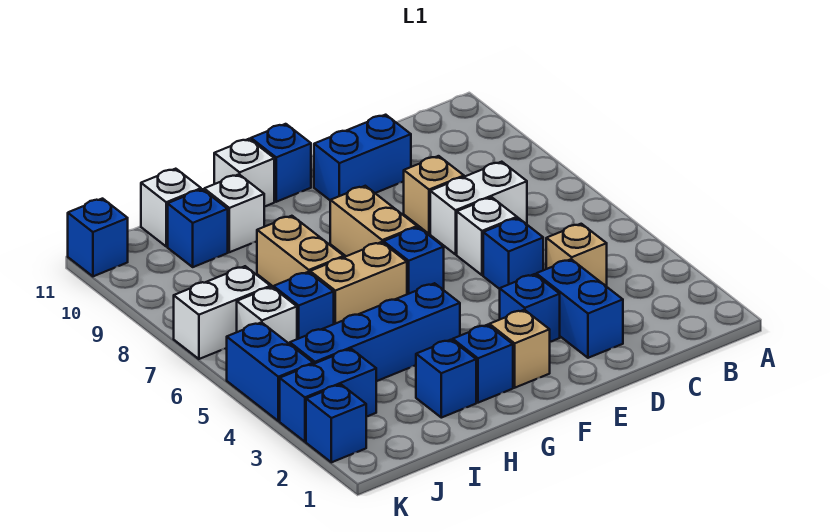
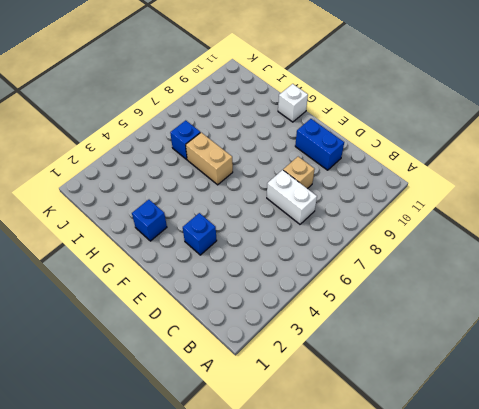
none -> tan 1x1 brick [546,224,607,287]
none -> blue 1x2 brick [536,259,623,358]
none -> blue 1x1 brick [483,218,543,289]

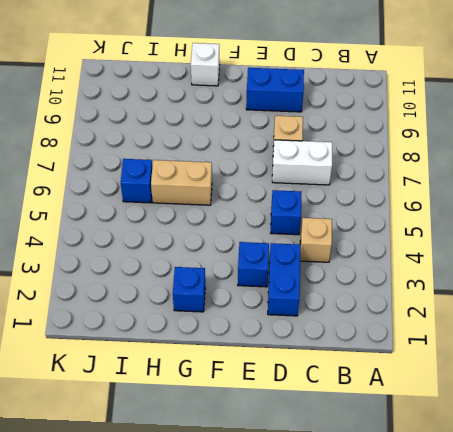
none -> white 1x1 brick [457,197,517,275]
none -> tan 1x1 brick [489,310,550,388]
none -> blue 1x1 brick [383,227,444,294]

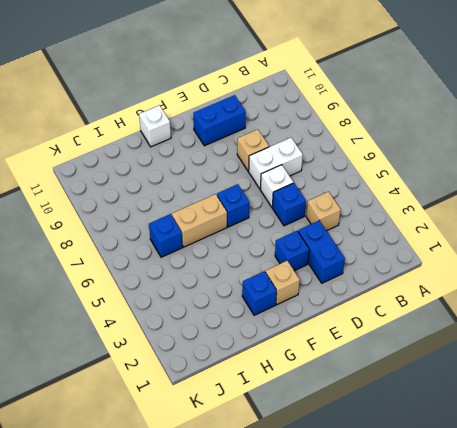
none -> tan 1x2 brick [330,186,417,256]
none -> blue 1x1 brick [251,124,311,202]
none -> blue 1x4 brick [290,283,460,381]

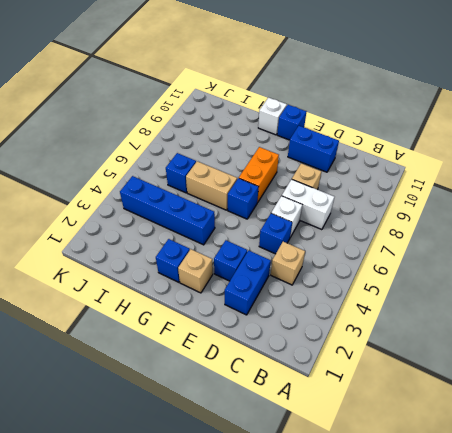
orange 1x2 brick [239,147,279,203] -> tan 1x2 brick [330,186,417,256]
none -> blue 1x1 brick [416,340,476,418]
none -> tan 1x2 brick [257,216,344,286]
none -> white 1x1 brick [204,174,264,252]

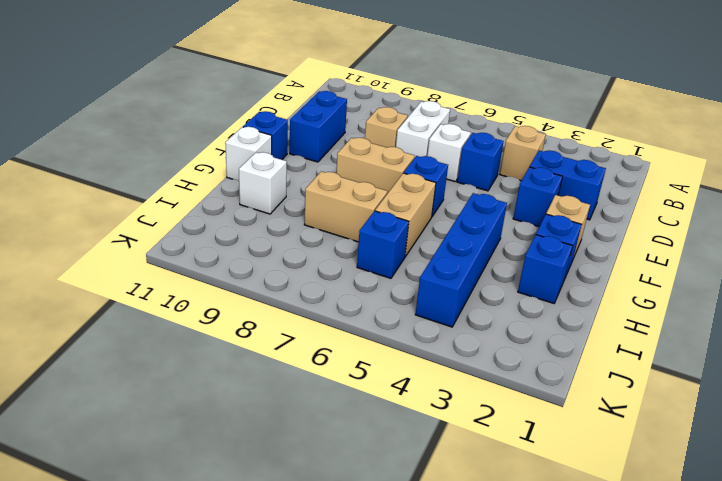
none -> blue 1x1 brick [168,189,228,267]
none -> white 1x1 brick [141,169,201,247]
none -> blue 1x2 brick [280,349,376,442]

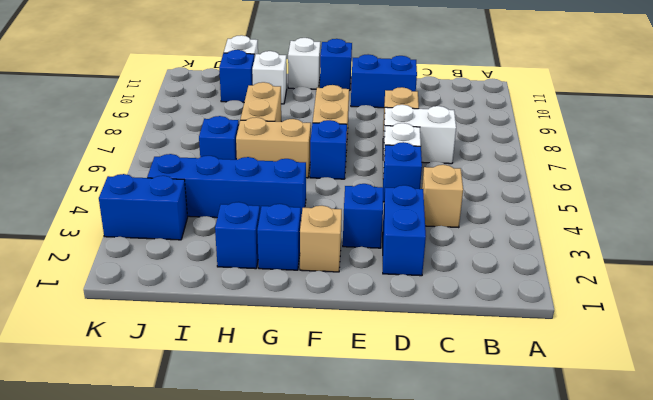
none -> white 1x1 brick [237,287,297,344]
none -> white 1x2 brick [174,266,270,359]
none -> blue 1x1 brick [306,385,366,462]

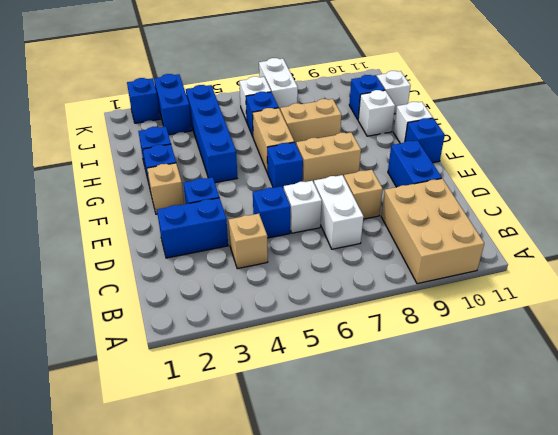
tan 2x3 brick [381,179,484,284] -> none
none -> blue 1x2 brick [227,322,313,421]
none -> blue 1x1 brick [68,199,128,276]

